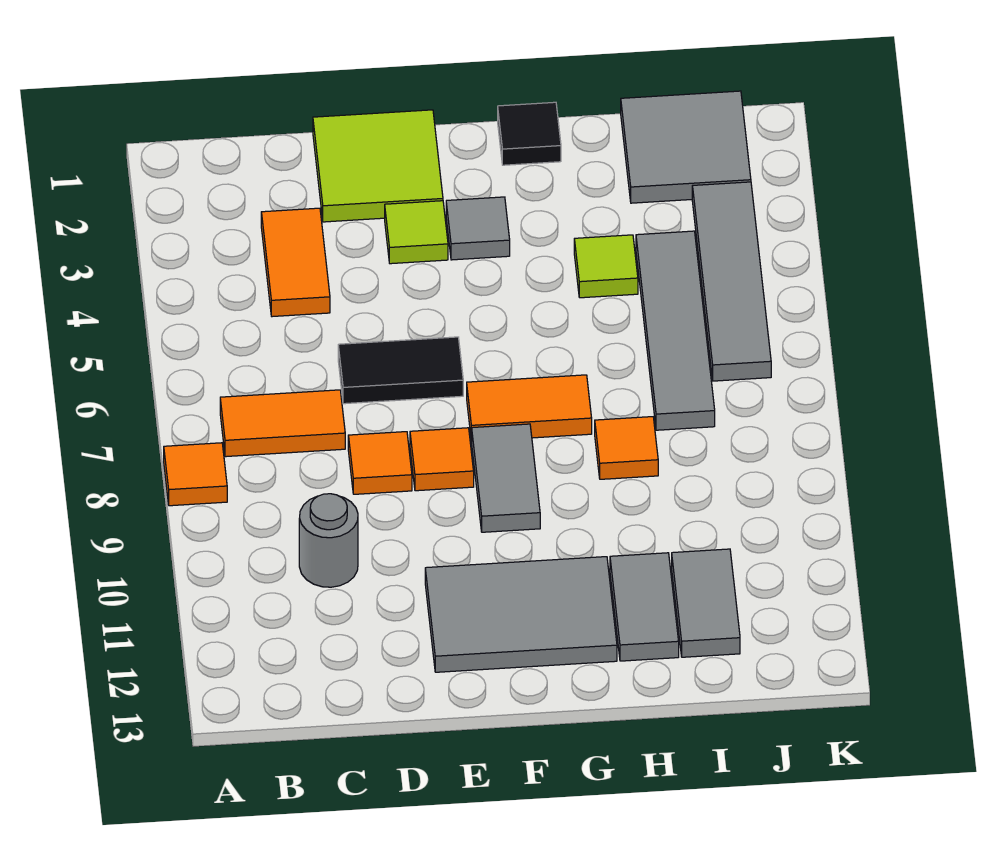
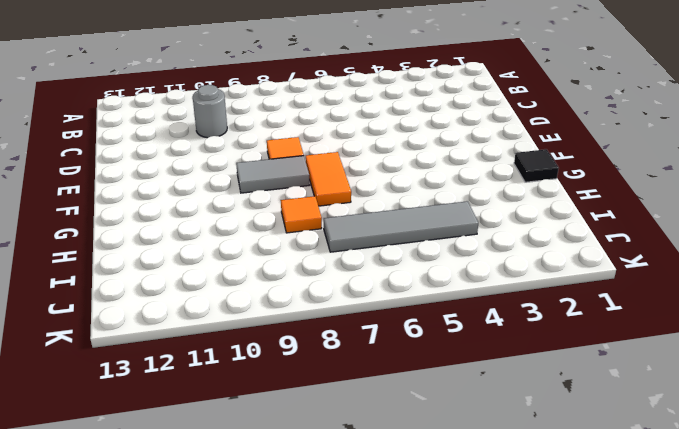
none -> orange 1x1 tile [164,443,227,506]
none -> orange 1x2 tile [220,390,345,457]
none -> orange 1x2 tile [261,208,330,317]

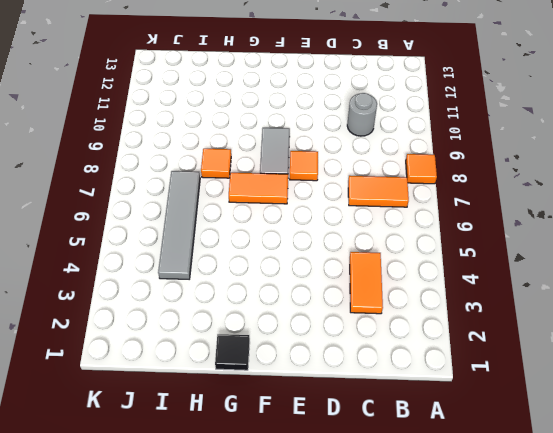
none -> lime 2x2 tile [313,110,443,222]
none -> black 1x2 tile [338,337,463,404]
none -> orange 1x1 tile [348,432,412,494]

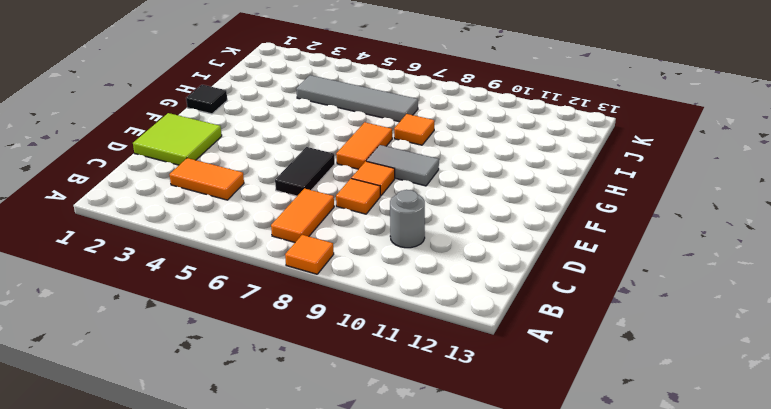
none -> lime 1x1 tile [385,201,448,264]
none -> grey 2x3 tile [425,557,617,672]
none -> grey 1x1 tile [446,197,510,260]

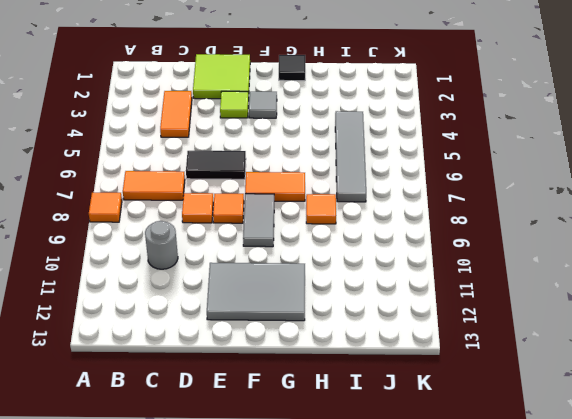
none -> lime 1x1 tile [574,235,638,298]
none -> grey 1x2 tile [610,553,679,661]
none -> grey 2x2 tile [621,91,751,203]

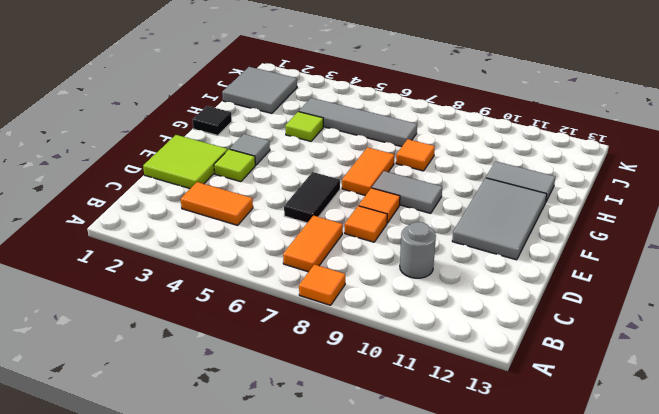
none -> grey 1x2 tile [672,549,740,657]
none -> grey 1x4 tile [692,182,771,381]

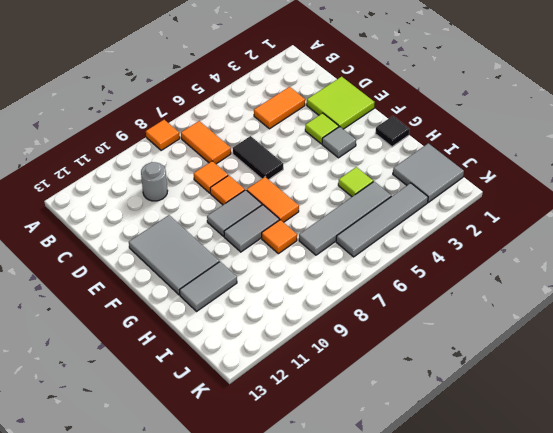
grey 1x2 tile [224,205,279,252] -> grey 1x2 tile moved to [672,549,740,657]

